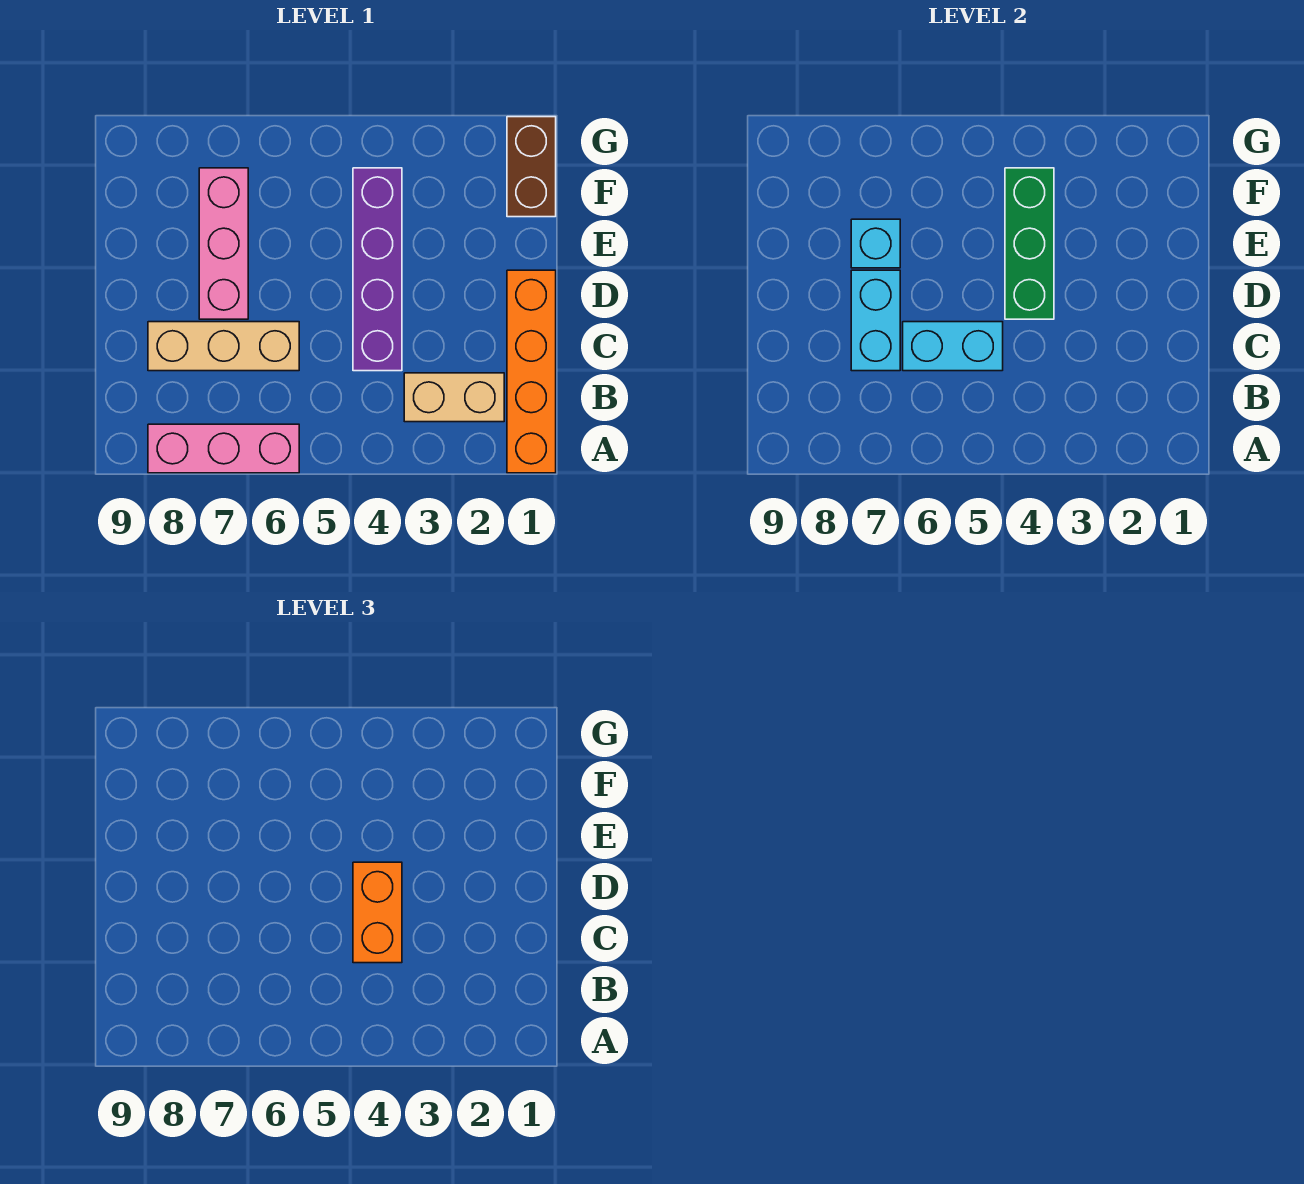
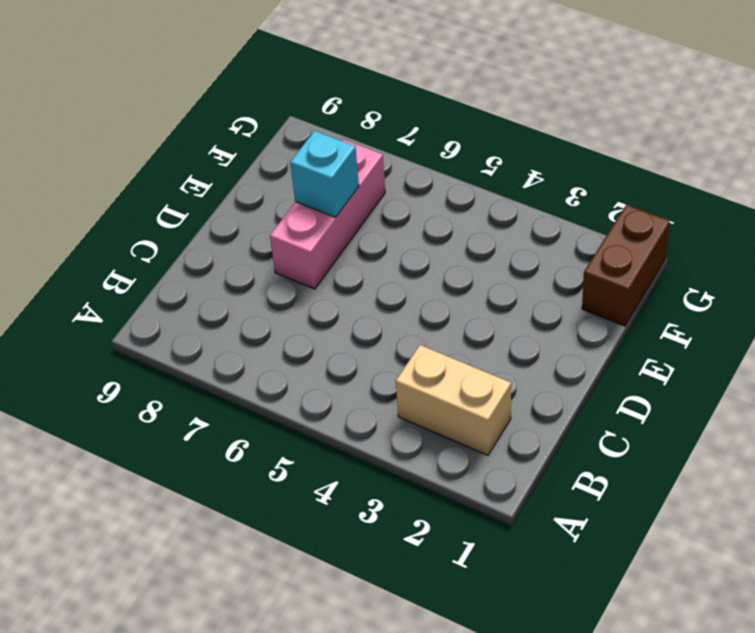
none -> orange 1x4 brick [507,270,556,473]
none -> pink 1x3 brick [148,424,299,473]
none -> purple 1x4 brick [353,168,402,371]

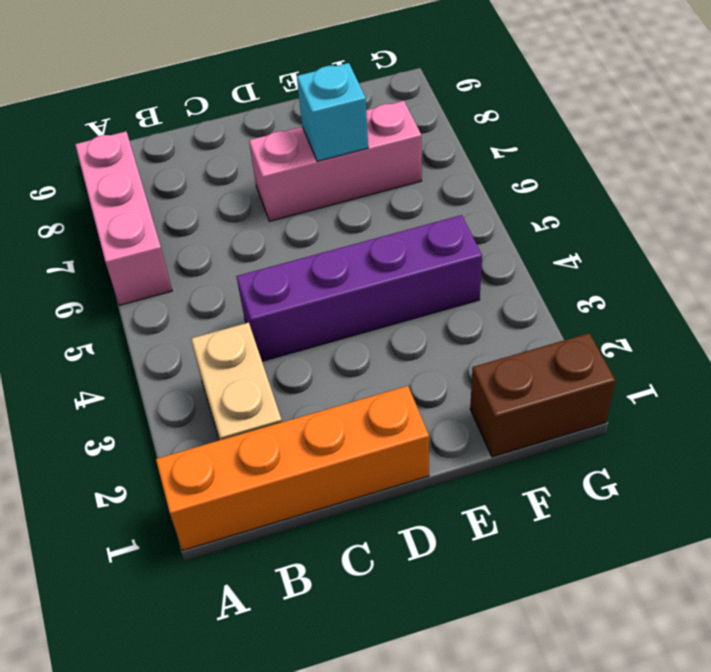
none -> tan 1x3 brick [148,322,299,371]
none -> cyan 1x2 brick [903,322,1003,371]
none -> cyan 1x2 brick [851,270,900,371]

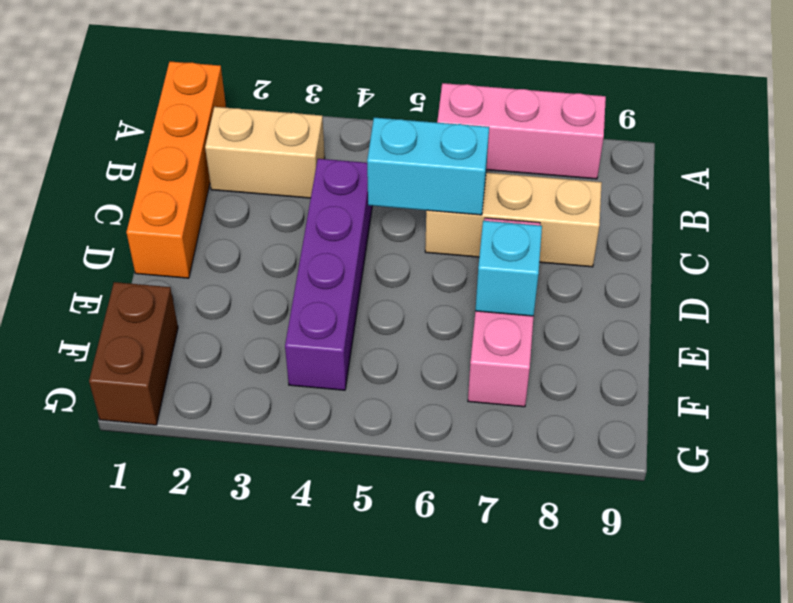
none -> cyan 1x2 brick [851,270,900,371]
none -> green 1x3 brick [1005,168,1054,319]
none -> orange 1x2 brick [353,862,402,963]

